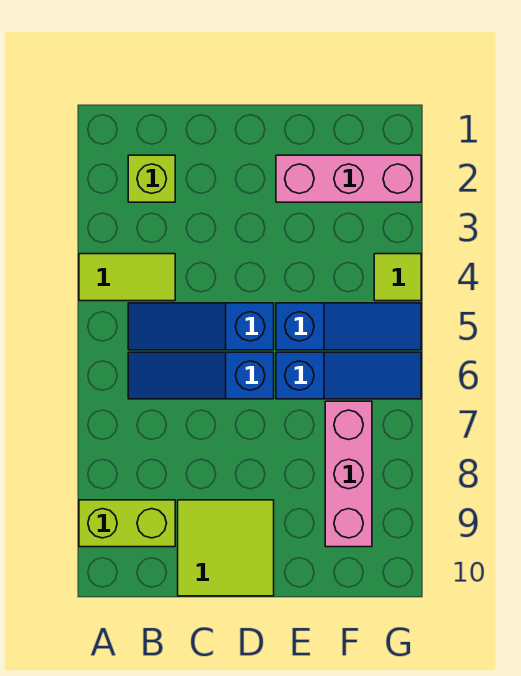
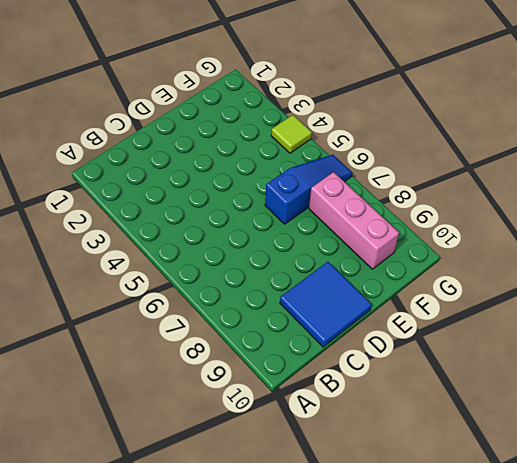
blue 2x2 tile [280,262,372,347] -> lime 2x2 tile [178,500,274,596]
none -> lime 1x2 tile [79,254,175,301]
none -> lime 1x2 brick [79,500,175,547]

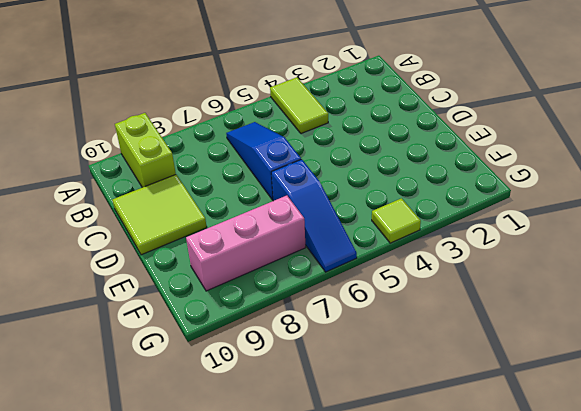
none -> lime 1x1 brick [128,155,175,202]
none -> blue 1x3 slope [128,303,274,350]

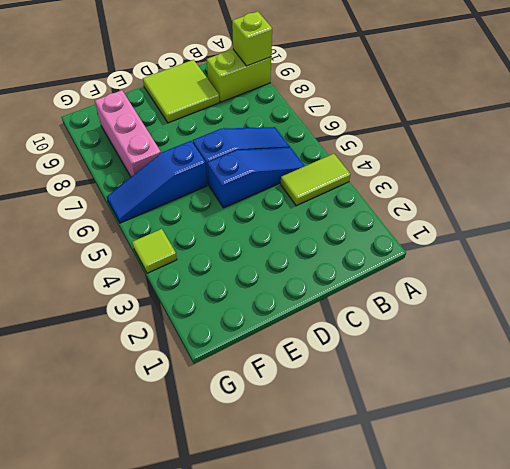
lime 1x1 brick [232,11,272,66] -> lime 1x1 brick moved to [128,155,175,202]
none -> pink 1x3 brick [276,155,421,202]
none -> blue 1x3 slope [276,303,421,350]

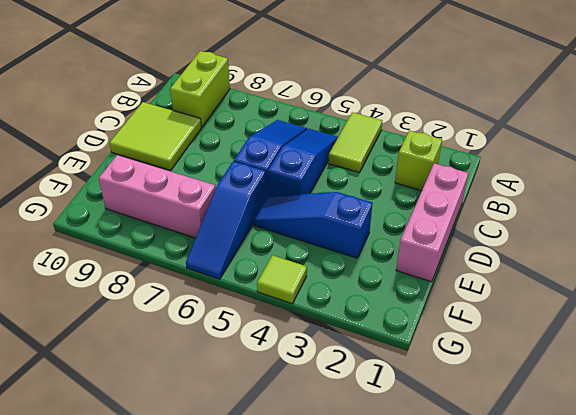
pink 1x3 brick [396,163,468,282] -> pink 1x3 brick moved to [276,155,421,202]
blue 1x3 slope [254,192,373,258] -> blue 1x3 slope turned to [276,303,421,350]

